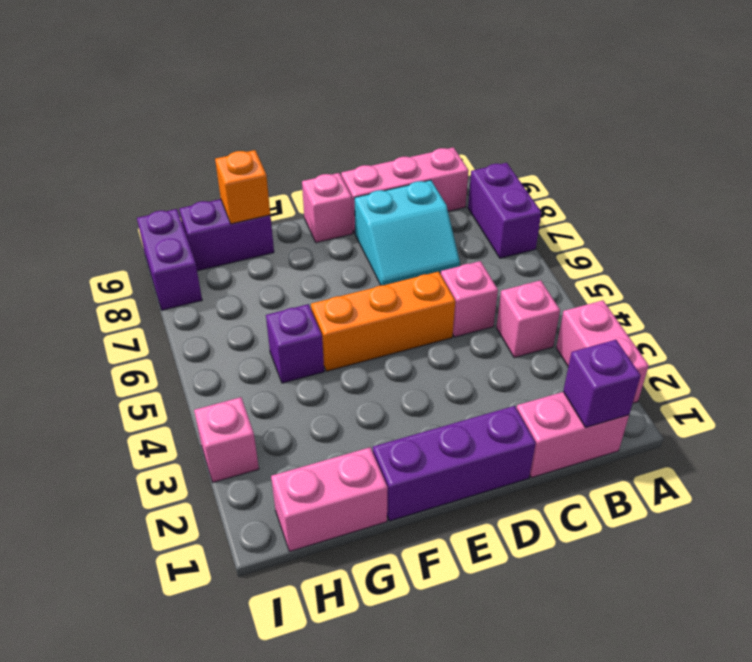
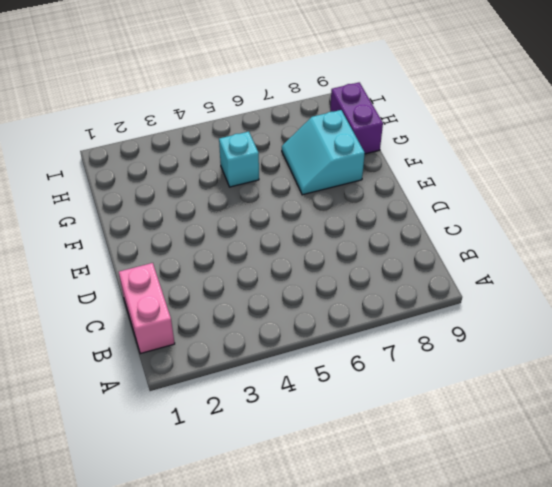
cyan 2x2 slope [282,110,365,195] -> cyan 2x2 slope moved to [354,180,460,285]
cyan 1x1 brick [219,132,259,187] -> purple 1x1 brick [266,304,324,383]
none -> pink 1x2 brick [556,300,649,403]
none -> purple 1x2 brick [468,163,541,258]
none -> pink 1x1 brick [496,280,560,358]

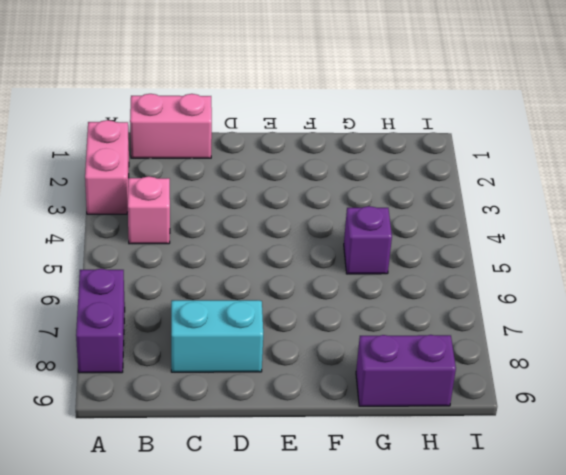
none -> pink 1x3 brick [341,147,469,233]
none -> pink 1x1 brick [441,261,498,337]
none -> purple 1x3 brick [373,406,536,521]

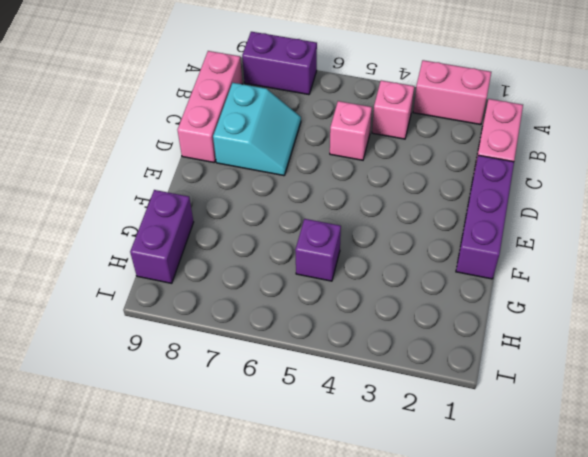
none -> orange 1x3 brick [311,272,455,371]
none -> pink 1x1 brick [302,173,353,243]
none -> pink 1x2 brick [271,447,388,552]

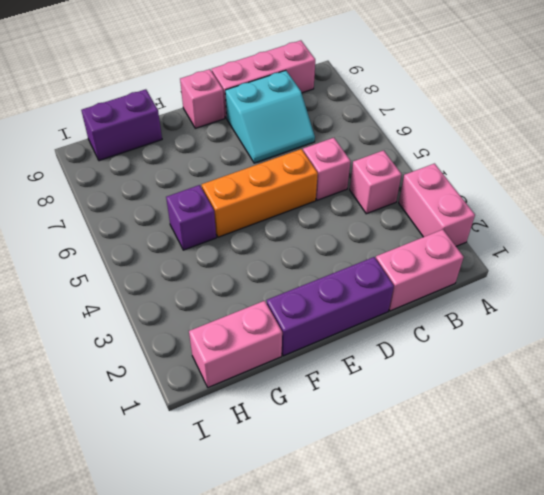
none -> purple 1x2 brick [468,163,541,258]
none -> pink 1x1 brick [194,397,259,482]
none -> purple 1x2 brick [137,209,202,310]

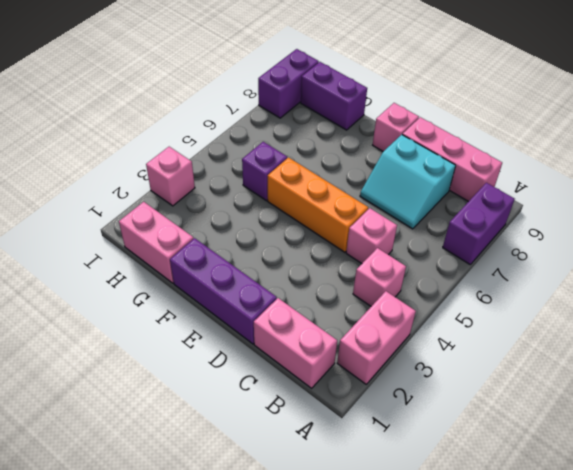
none -> purple 1x1 brick [563,340,641,428]
none -> orange 1x1 brick [215,150,270,224]

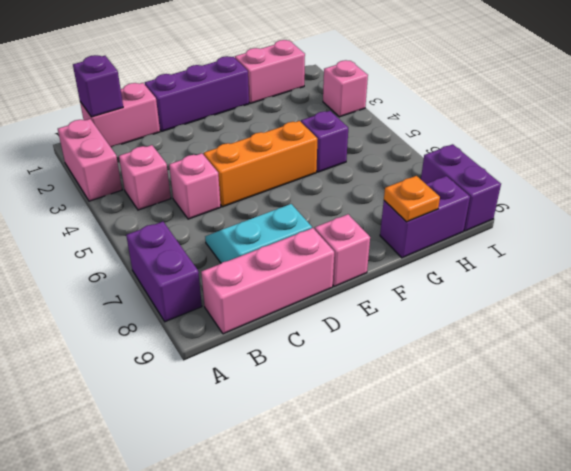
orange 1x1 plate [384,176,440,222] -> orange 1x1 brick [215,150,270,224]

